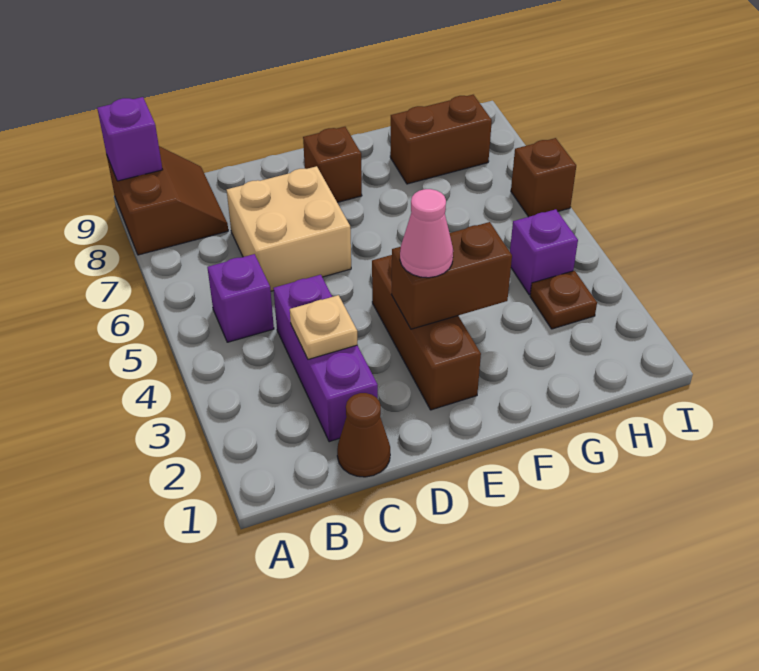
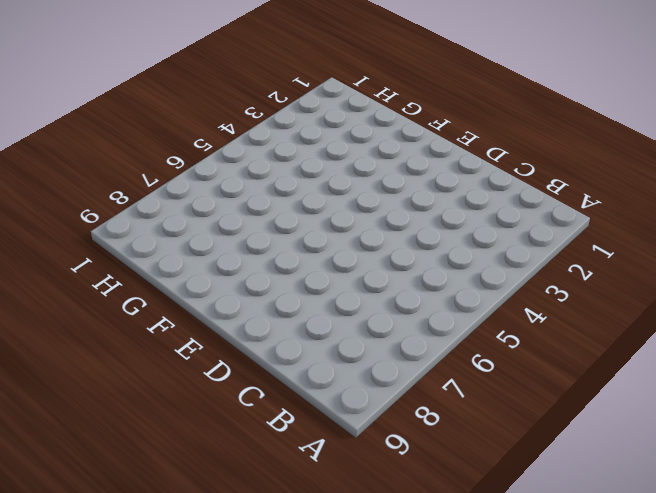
none -> brown 2x2 slope [107,146,228,255]
none -> purple 1x1 brick [207,254,274,342]
none -> brown 1x1 cone [337,393,390,477]

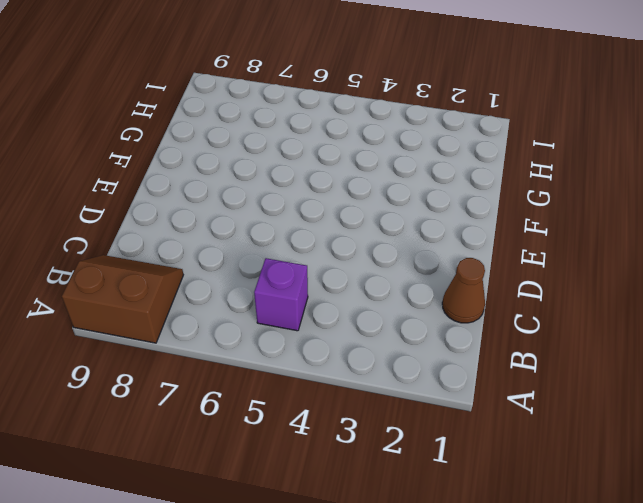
none -> purple 1x3 brick [274,275,378,442]
none -> tan 2x2 brick [227,166,351,291]
none -> brown 1x3 brick [372,255,481,410]

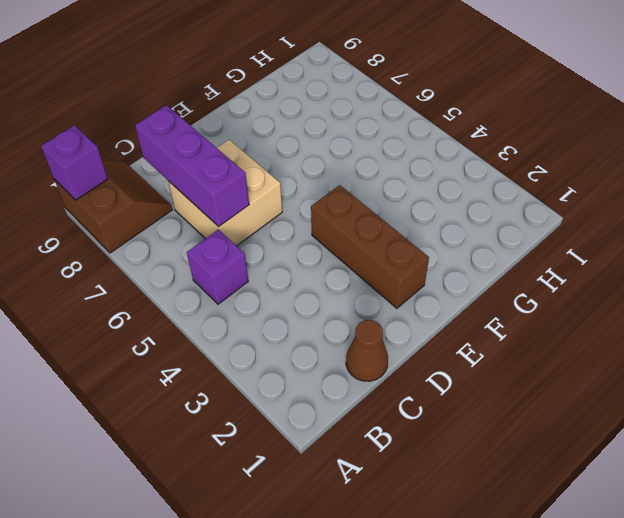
purple 1x3 brick [135,105,249,227] -> purple 1x3 brick moved to [274,275,378,442]
none -> brown 1x1 brick [303,127,362,202]
none -> brown 1x2 brick [390,95,492,184]
none -> brown 1x1 plate [530,271,597,329]

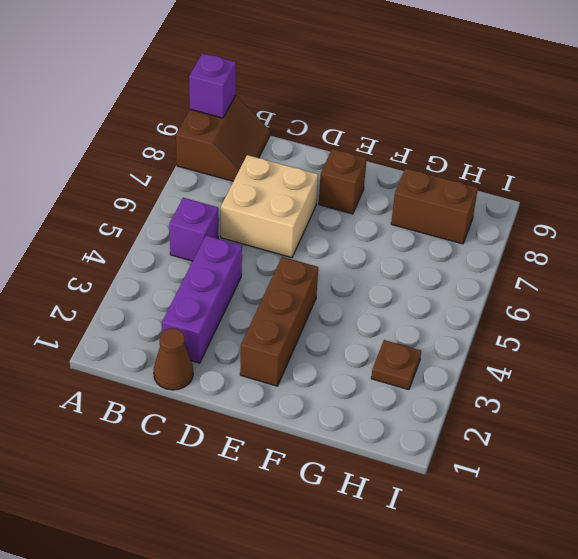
none -> purple 1x1 brick [510,209,578,295]
none -> brown 1x1 brick [511,138,576,217]
none -> tan 1x1 plate [290,295,358,359]

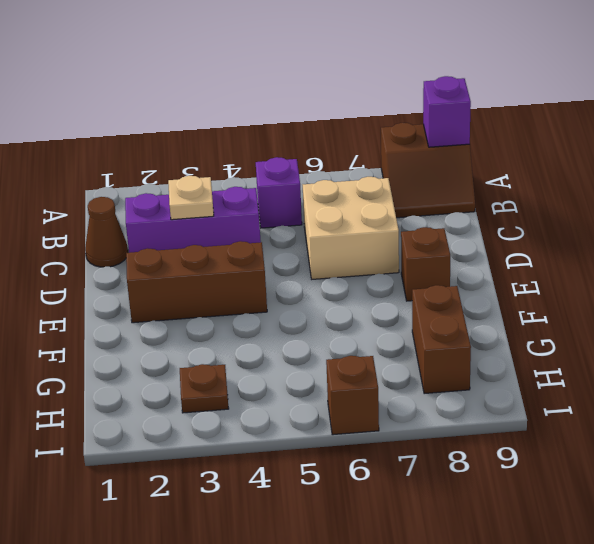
none -> purple 1x1 brick [510,209,578,295]
none -> brown 1x2 brick [391,222,512,329]
none -> pink 1x1 cone [400,189,453,278]

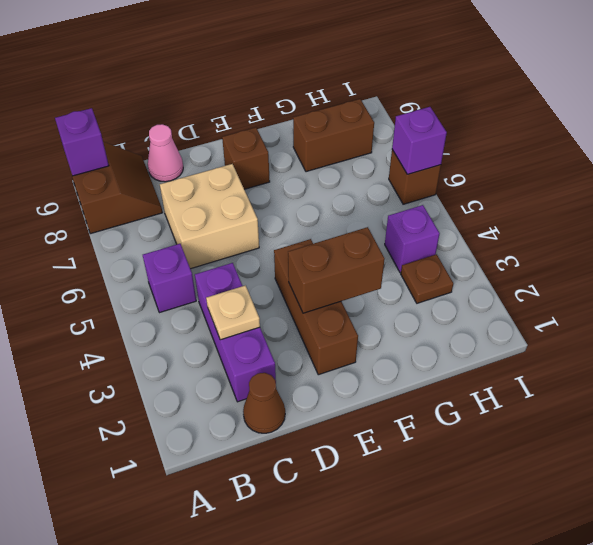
pink 1x1 cone [148,124,183,182] -> pink 1x1 cone moved to [400,189,453,278]
purple 1x1 brick [392,107,447,174] -> none

